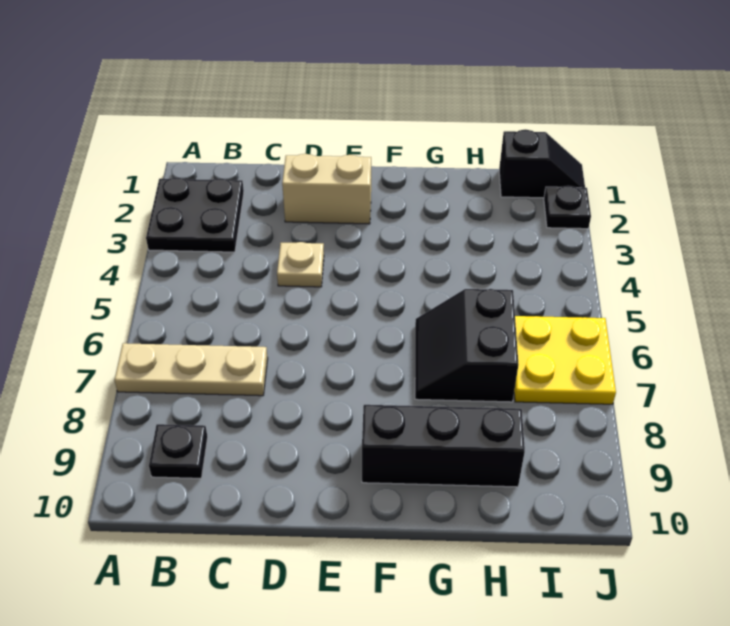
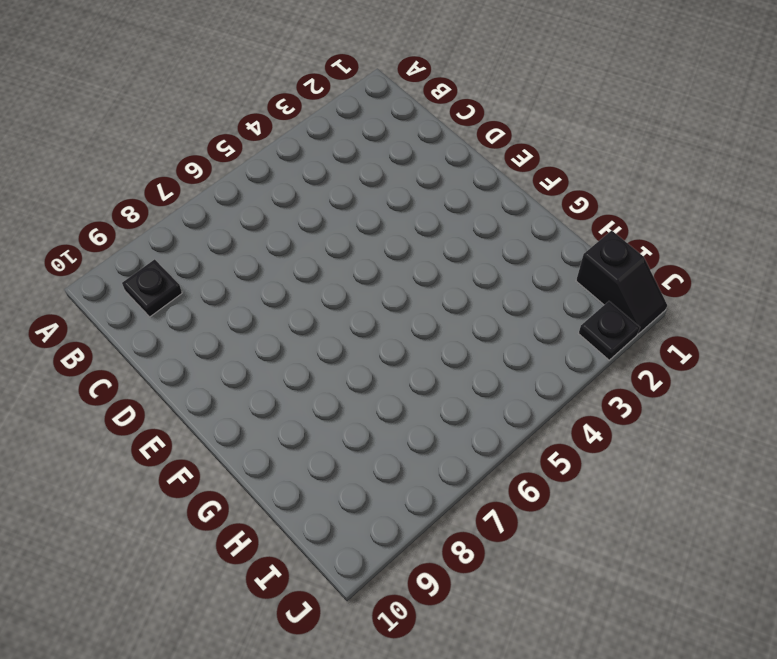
none -> black 2x2 plate [146,177,244,252]
none -> tan 1x3 plate [114,343,268,396]

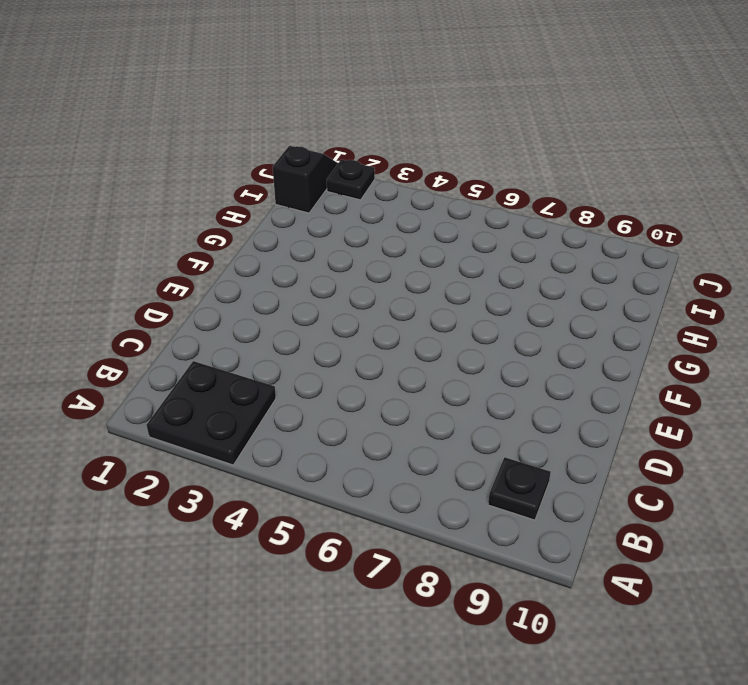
none -> tan 1x3 plate [114,343,268,396]
none -> tan 1x2 brick [282,154,371,224]

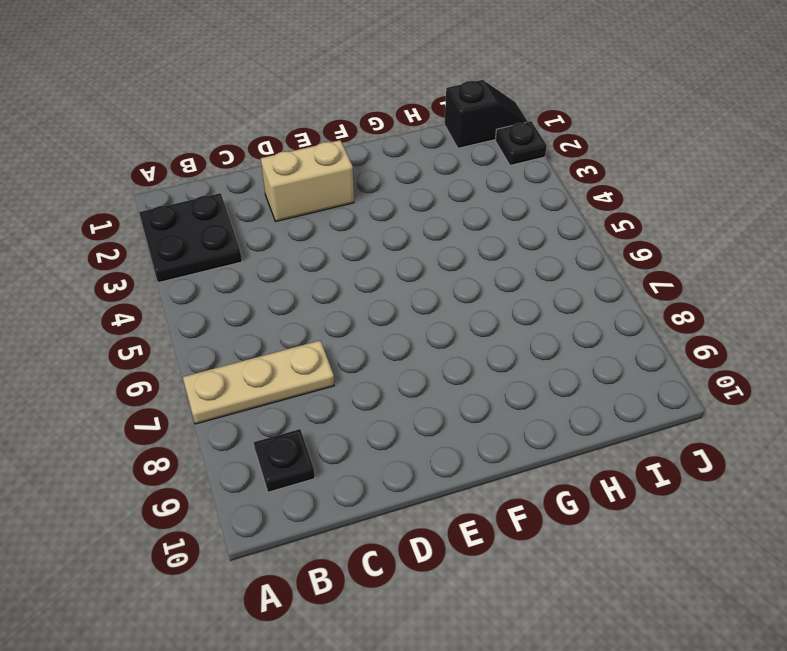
none -> tan 1x1 plate [277,242,324,287]
none -> black 1x3 brick [362,405,525,487]

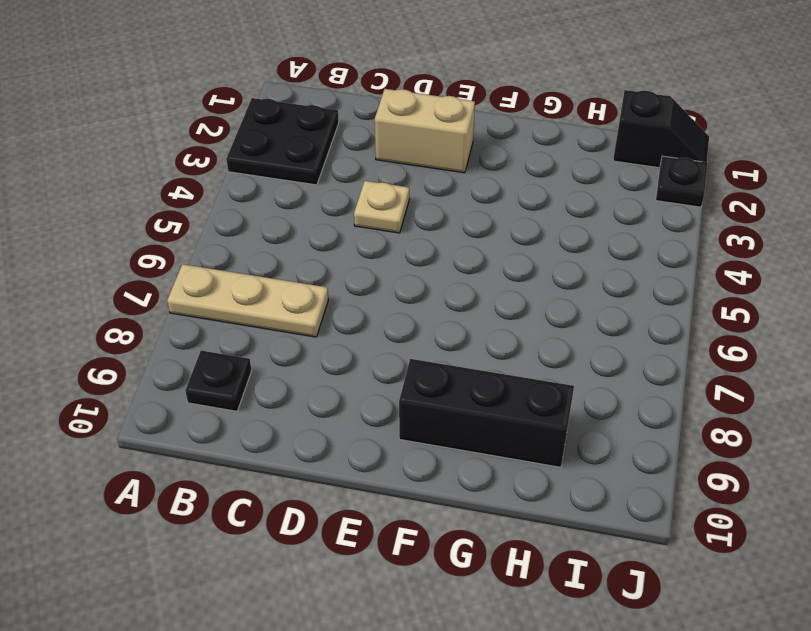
none -> black 2x2 slope [415,289,519,402]
none -> yellow 2x2 plate [514,316,616,404]

